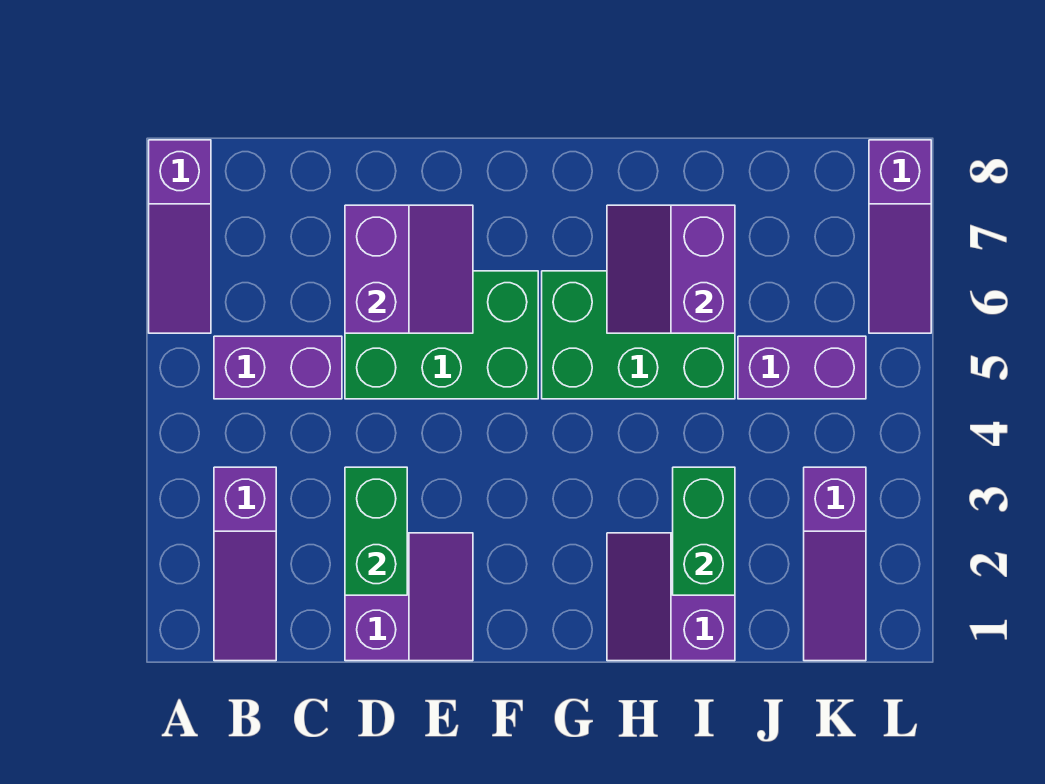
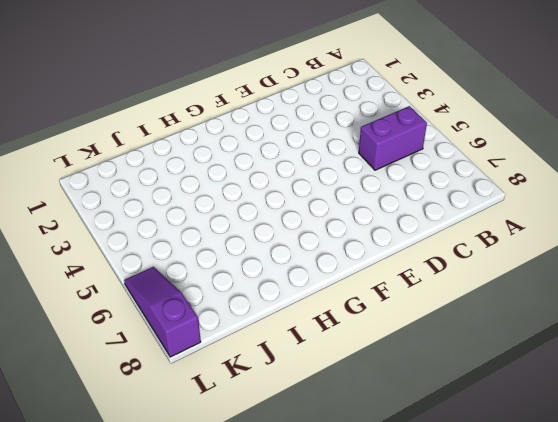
none -> purple 1x3 slope [149,140,211,333]
none -> purple 1x3 slope [214,467,276,661]
none -> purple 2x2 slope [345,533,473,661]

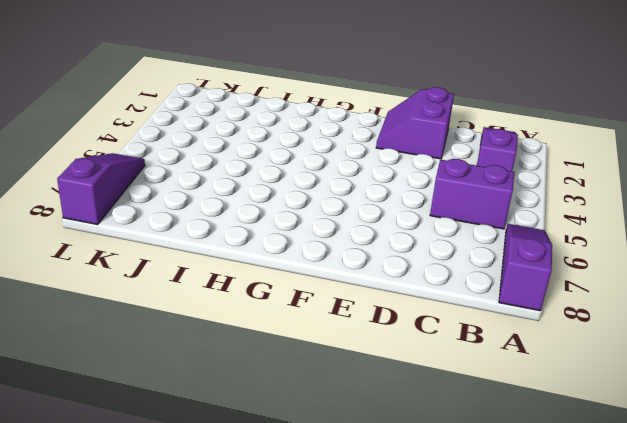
none -> green 2x3 brick [345,271,538,399]
none -> green 2x3 brick [542,271,735,399]
none -> purple 2x2 slope [607,533,735,661]

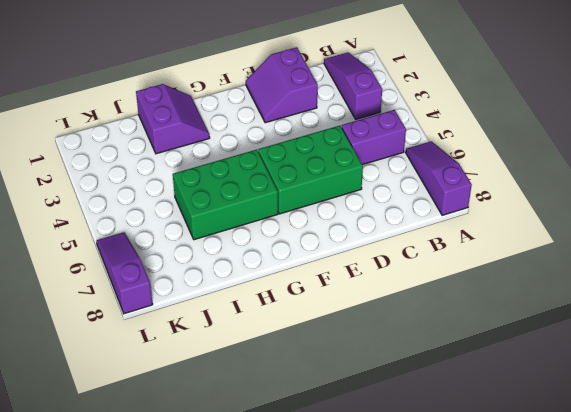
none -> purple 1x2 brick [738,336,866,399]
none -> purple 1x3 slope [804,467,866,661]
none -> green 1x2 brick [345,467,407,595]

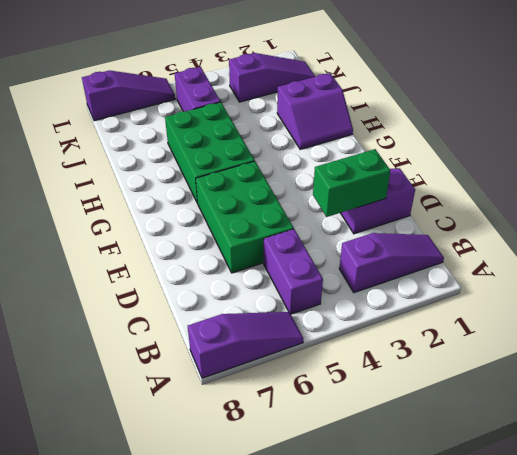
none -> purple 2x2 slope [345,205,473,333]
none -> purple 2x2 slope [607,205,735,333]
none -> green 1x2 brick [673,467,735,595]

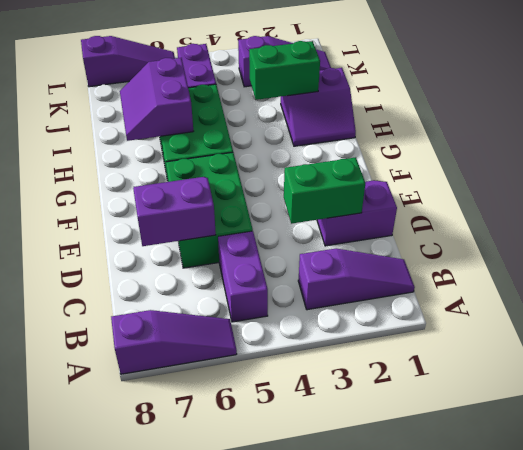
purple 2x2 slope [120,58,193,141] -> purple 2x2 slope turned to [607,205,735,333]

